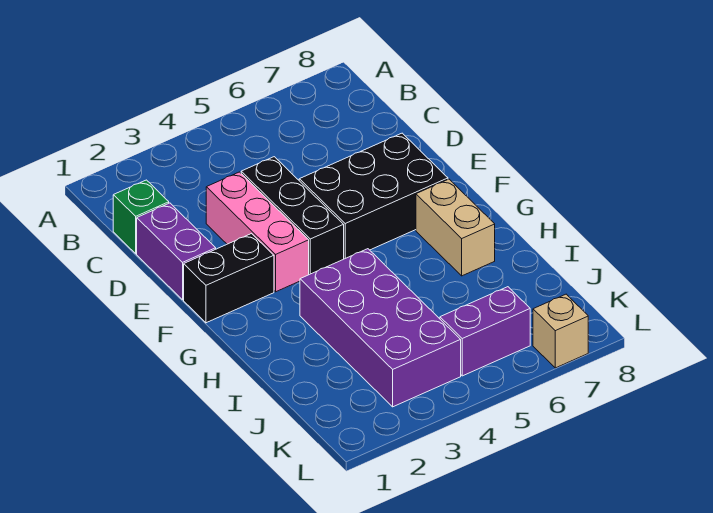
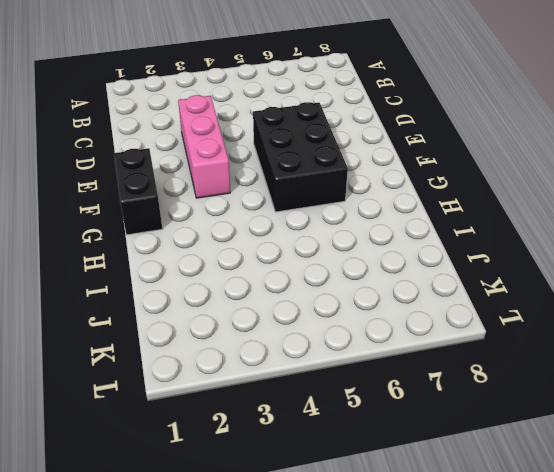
black 2x3 brick [253,102,348,212] -> black 2x3 brick turned to [299,133,448,259]
black 1x2 brick [114,148,162,235] -> black 1x2 brick turned to [184,234,274,323]
none -> green 1x1 brick [113,180,169,254]
none -> purple 1x2 brick [137,203,216,300]

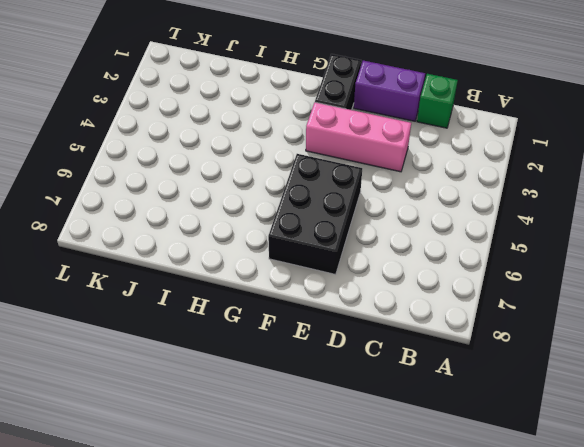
none -> black 1x3 brick [241,157,344,275]
none -> tan 1x2 brick [416,179,495,276]

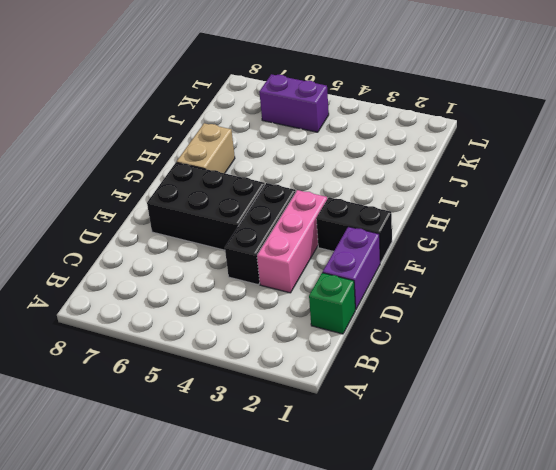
none -> purple 2x4 brick [300,249,461,407]
none -> tan 1x1 brick [533,294,588,368]

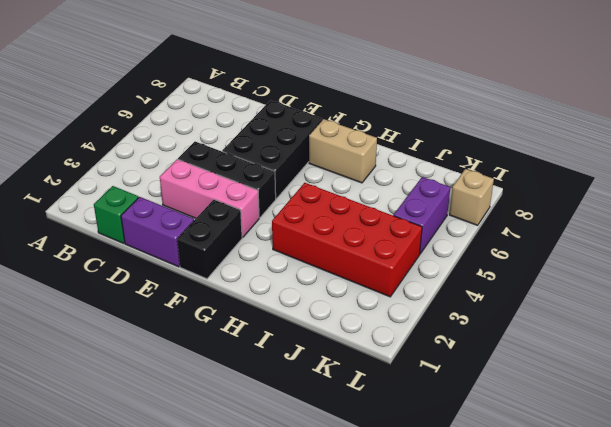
red 2x4 brick [272,183,422,297] -> purple 2x4 brick [300,249,461,407]

